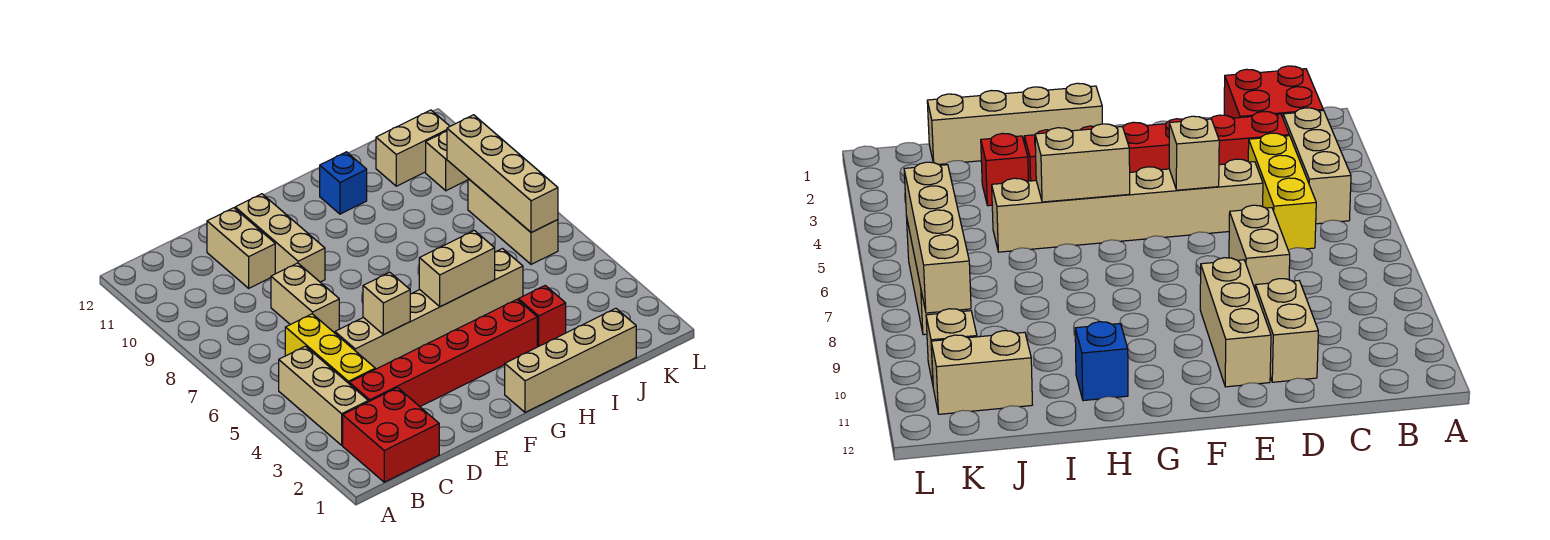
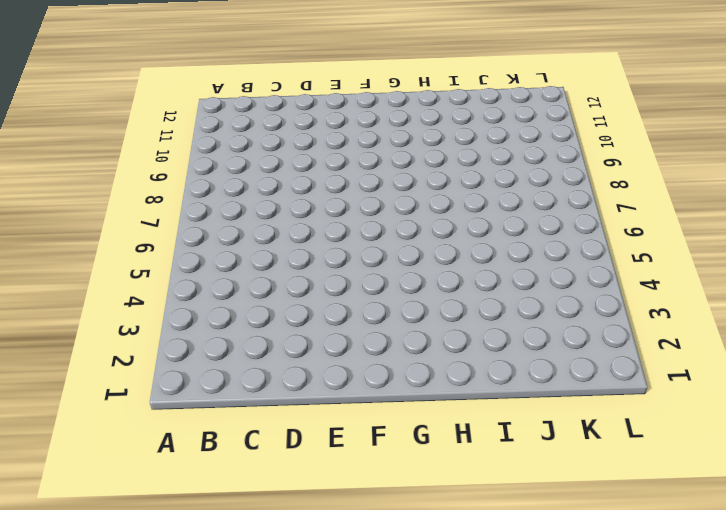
none -> red 2x2 brick [343,388,439,482]
none -> tan 1x3 brick [279,346,368,445]
none -> red 1x6 brick [349,300,537,406]

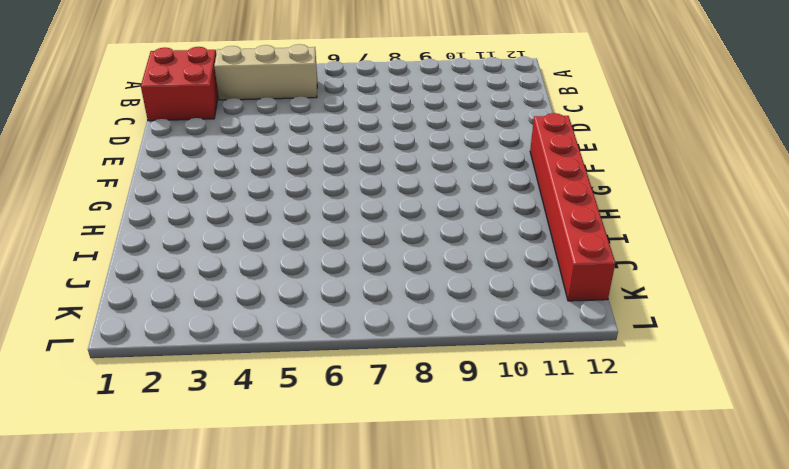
red 1x6 brick [530,113,615,301] -> red 1x6 brick moved to [349,300,537,406]
none -> yellow 1x3 brick [285,314,375,383]
none -> tan 1x6 brick [335,249,523,369]
none -> tan 1x2 brick [271,263,339,333]

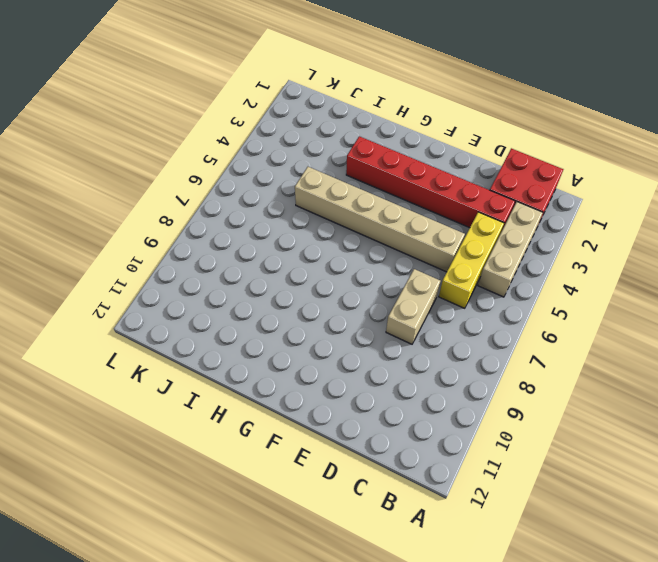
none -> tan 1x2 brick [207,208,275,288]
none -> tan 1x3 brick [235,194,325,282]
none -> tan 1x4 brick [505,308,636,412]

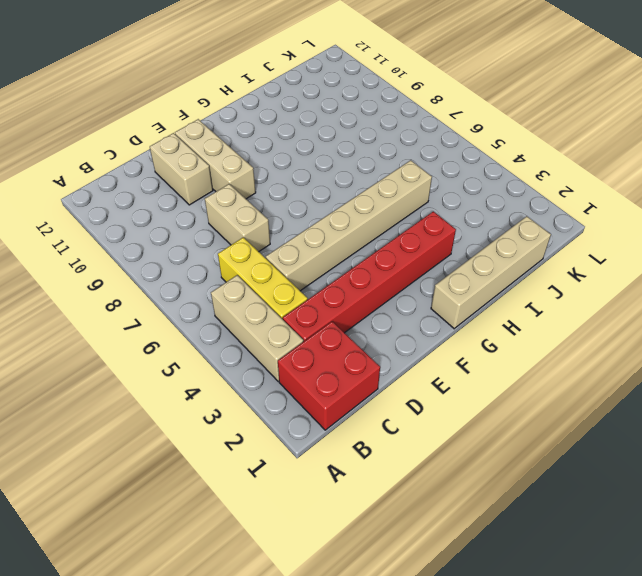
none -> blue 1x1 brick [320,152,367,214]
none -> red 1x1 brick [518,286,566,347]
none -> tan 1x2 brick [376,110,450,186]

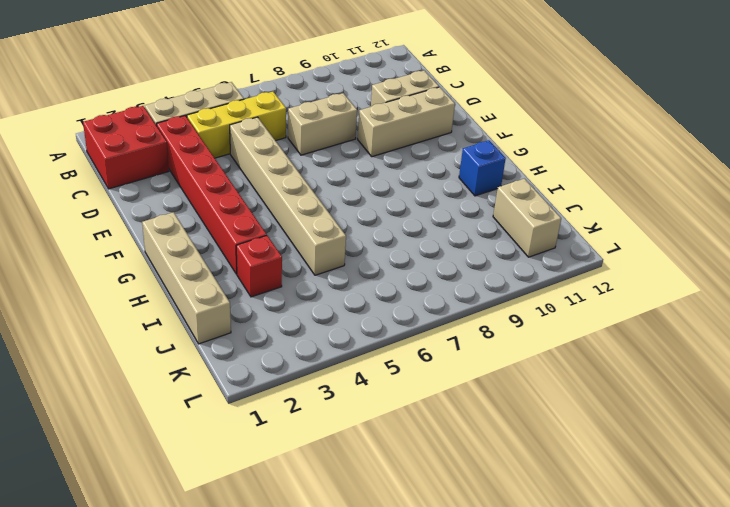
none -> tan 1x3 brick [468,179,558,264]
none -> tan 1x1 brick [426,131,468,191]
none -> tan 1x1 brick [363,272,410,335]

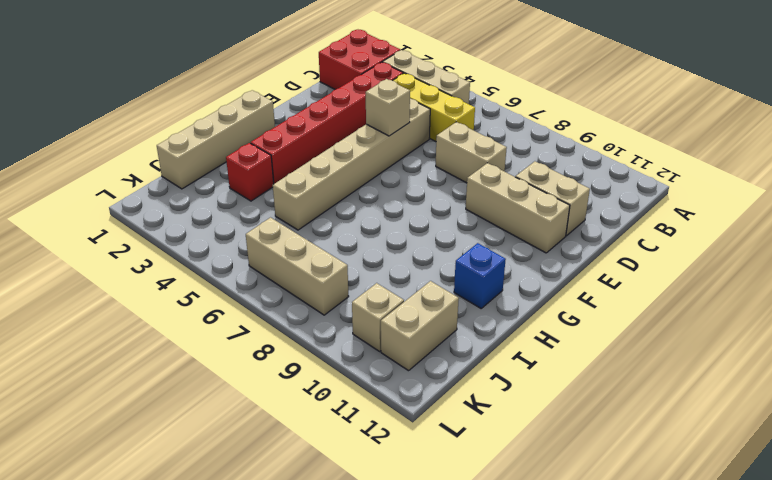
none -> tan 1x2 brick [419,230,495,307]
none -> tan 1x4 brick [447,115,558,233]

